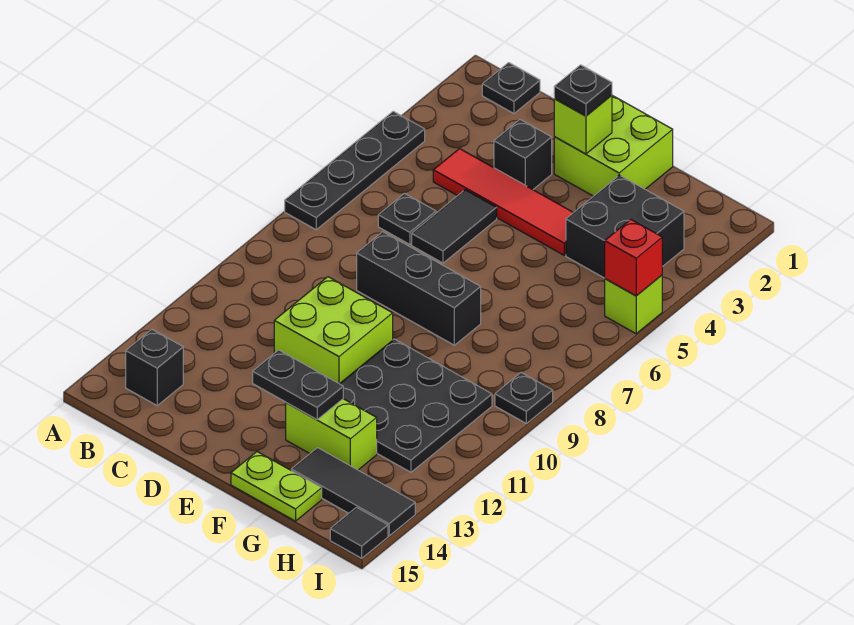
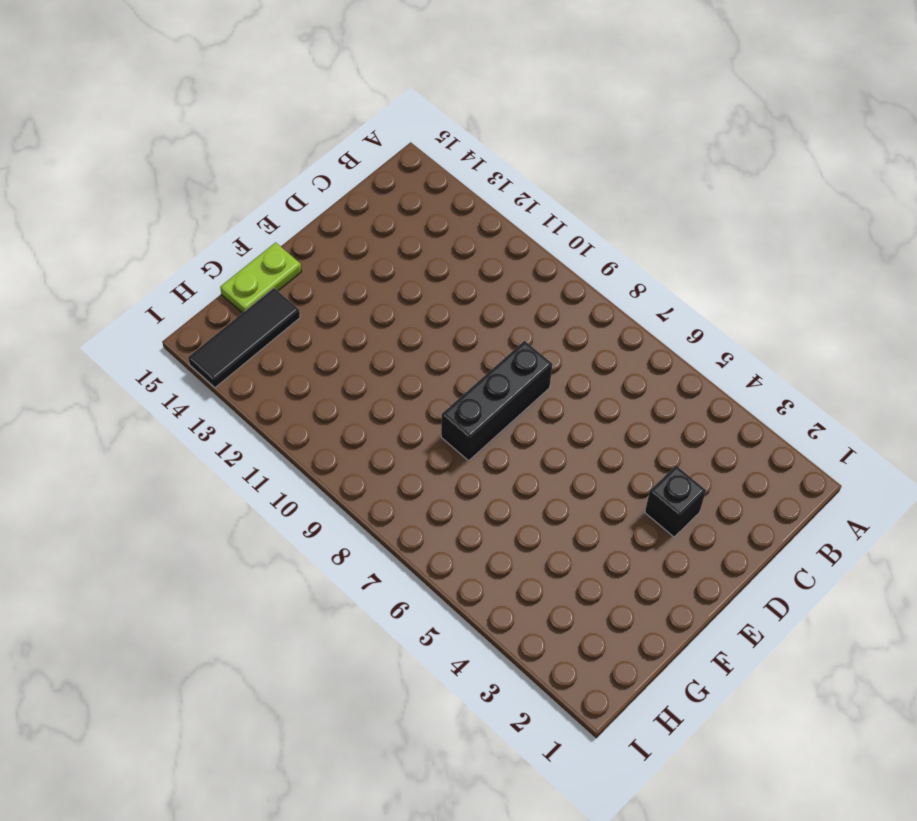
none -> black 1x4 plate [285,111,425,230]
none -> black 1x1 plate [482,63,540,114]
none -> black 1x1 brick [126,329,183,405]

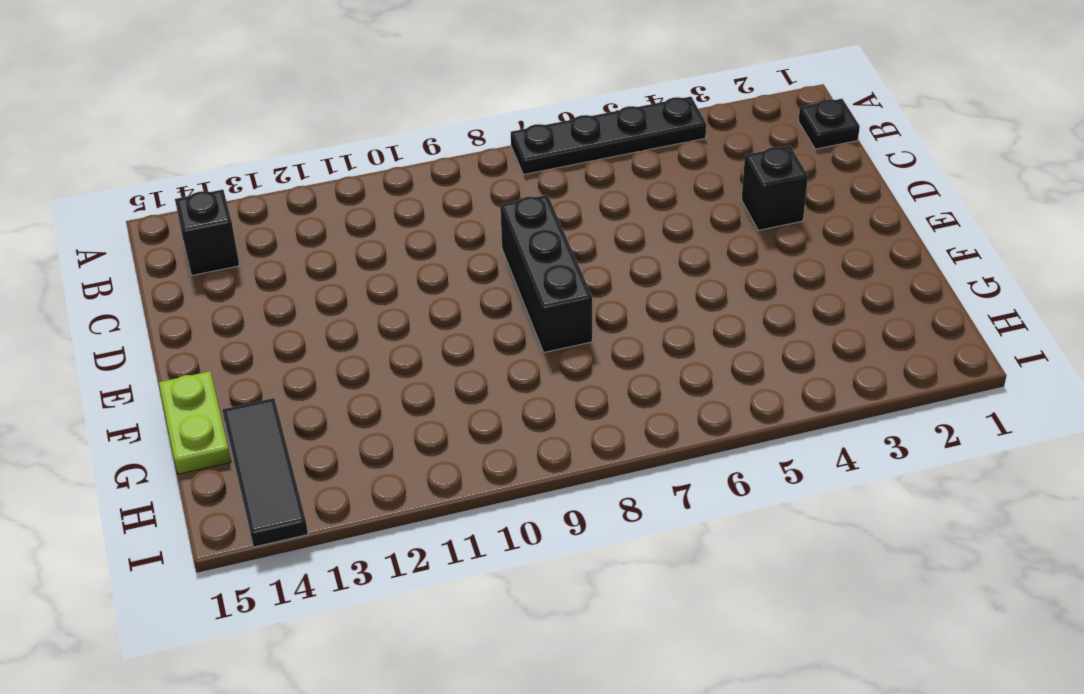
none -> red 1x4 tile [433,149,574,255]
none -> black 1x1 plate [378,194,436,244]
none -> black 1x2 tile [412,190,497,263]

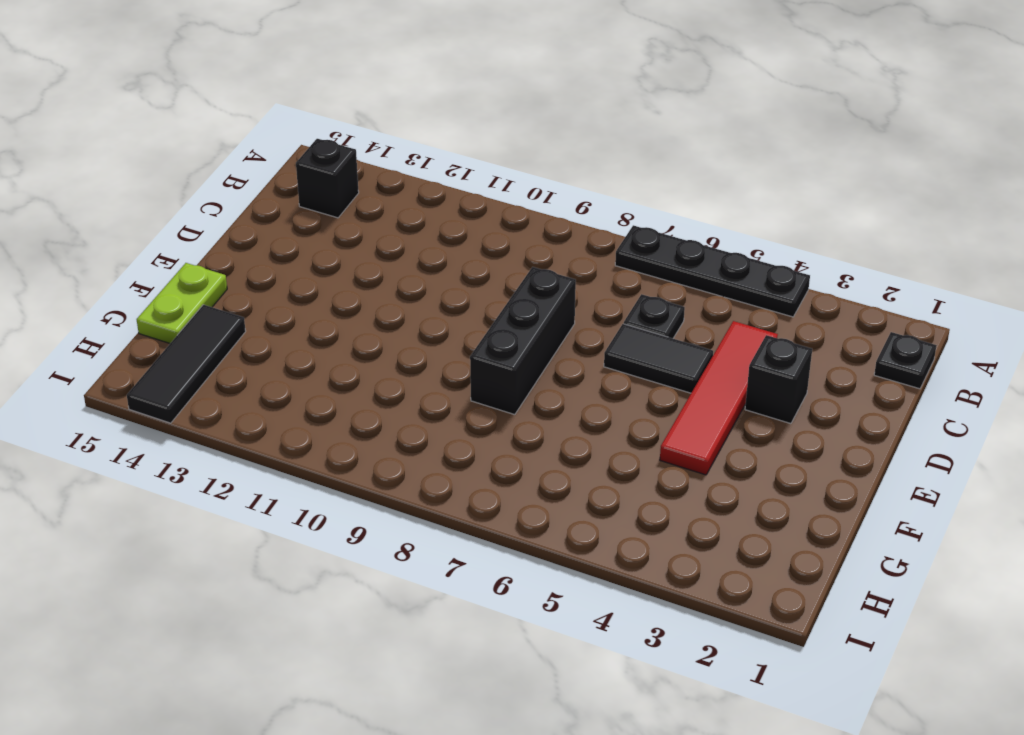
none -> lime 2x2 brick [274,277,393,384]
none -> lime 2x2 brick [554,95,673,196]
none -> black 3x3 plate [340,339,492,472]

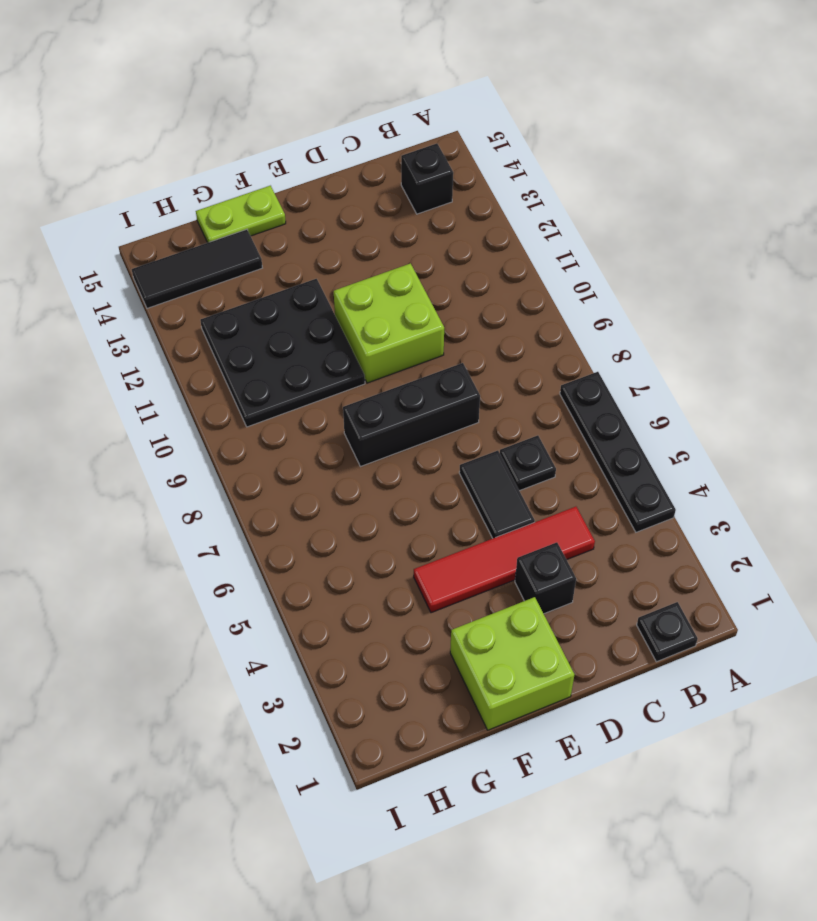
none -> lime 1x2 brick [286,399,377,470]
none -> black 2x2 brick [566,175,684,278]
none -> lime 1x1 brick [605,275,662,334]

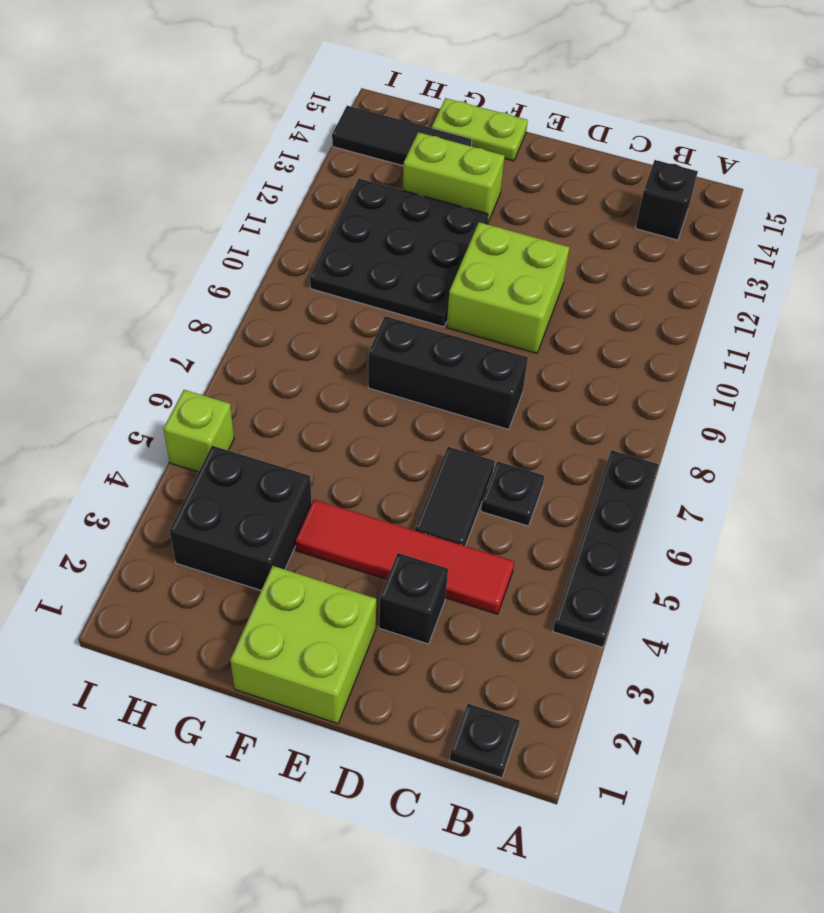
none -> black 1x1 plate [495,373,553,423]
none -> black 1x1 tile [330,507,388,558]
none -> lime 1x1 brick [554,95,612,154]

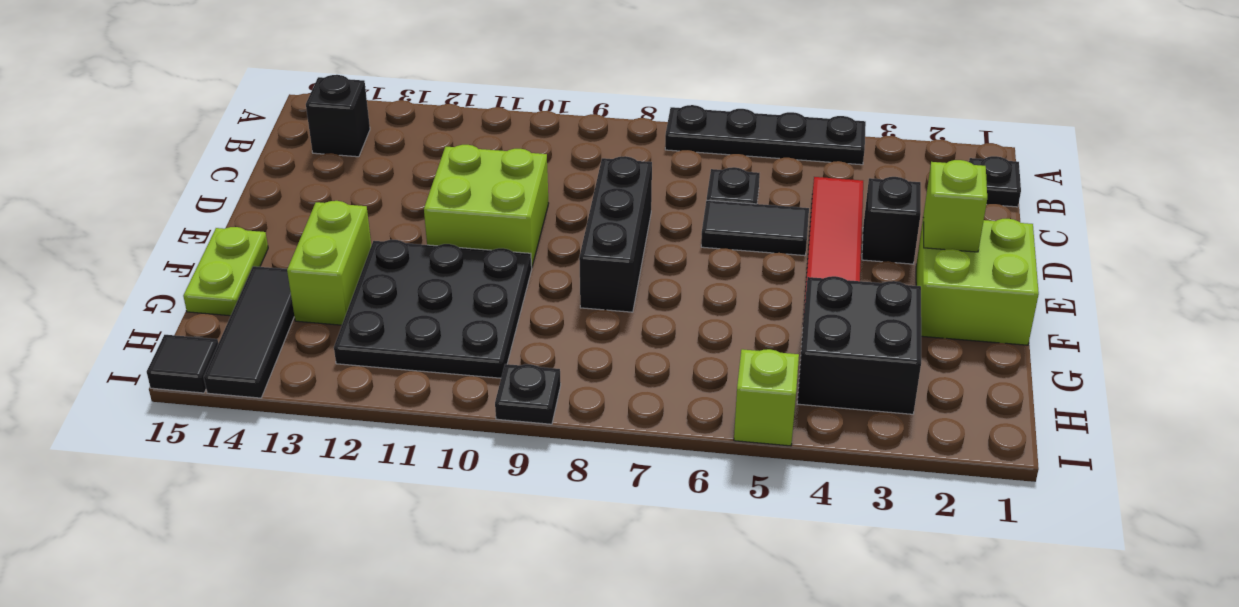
none -> black 1x2 plate [253,350,343,420]
none -> red 1x1 brick [605,220,662,296]
none -> black 1x1 plate [554,65,612,116]

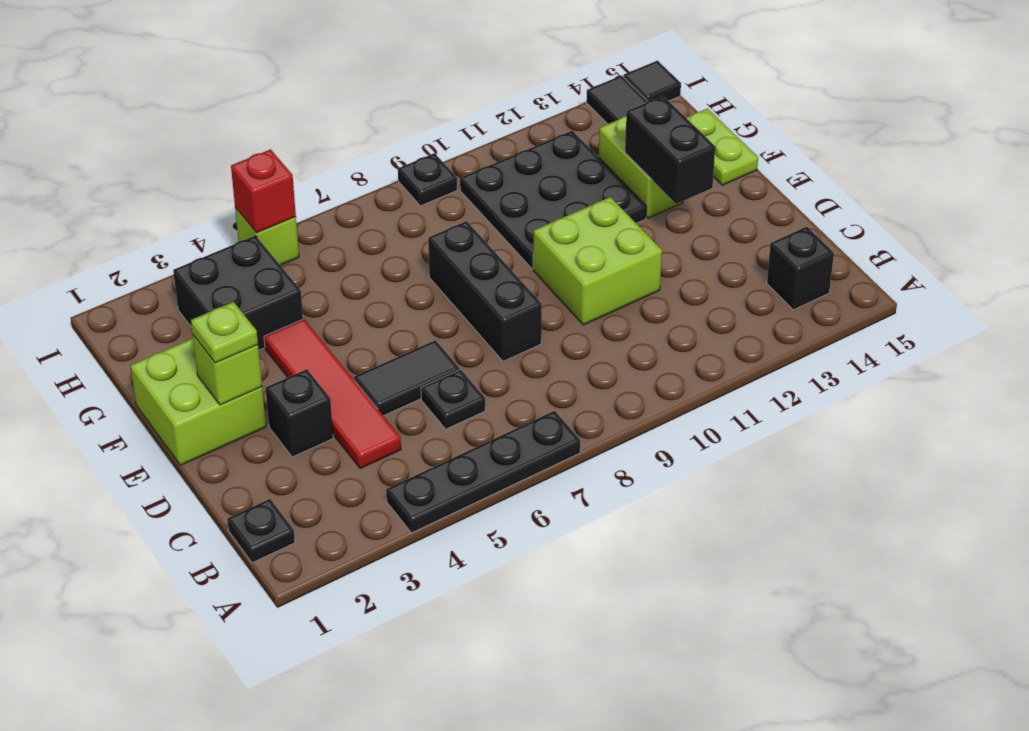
lime 1x1 plate [191,302,258,363] -> black 1x1 plate [554,65,612,116]
black 1x2 brick [625,96,715,204] -> black 1x2 plate [253,350,343,420]

